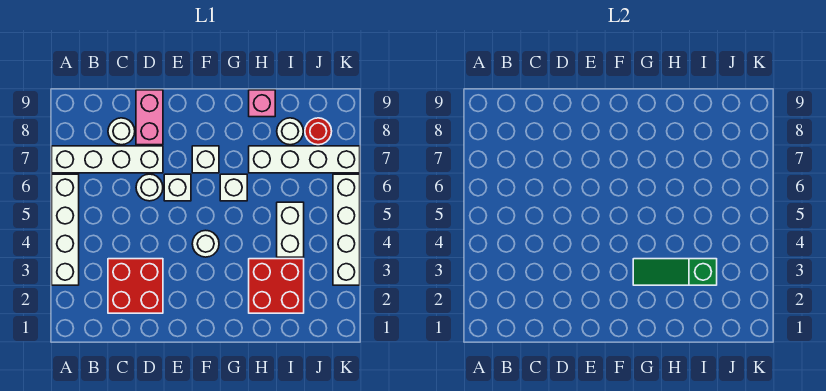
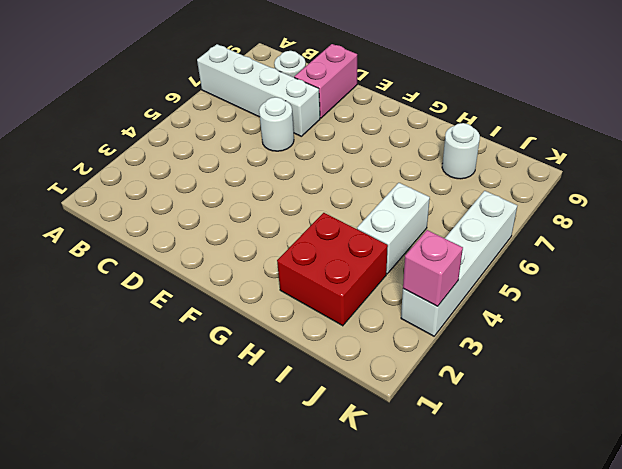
pink 1x1 brick [403,230,463,306] -> pink 1x1 brick moved to [249,90,275,117]
none -> white 1x4 brick [52,174,79,285]
none -> red 2x2 brick [108,259,163,313]
none -> white 1x1 brick [164,174,191,201]

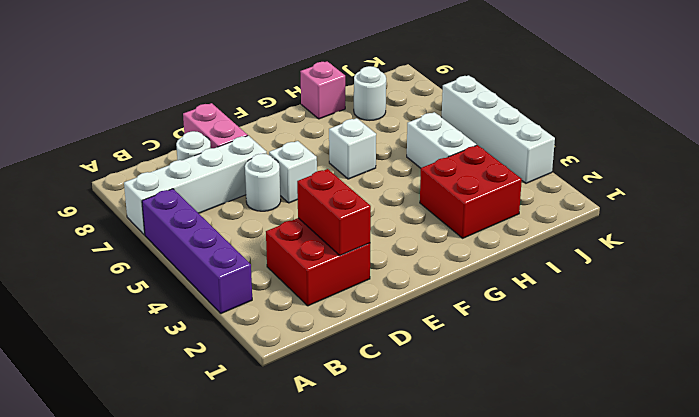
purple 1x4 brick [142,189,252,314] -> white 1x4 brick [52,174,79,285]
red 1x2 brick [297,169,371,256] -> none
none -> white 1x1 round brick [192,230,219,257]
none -> white 1x1 brick [192,146,219,173]
none -> white 1x4 brick [249,146,360,173]

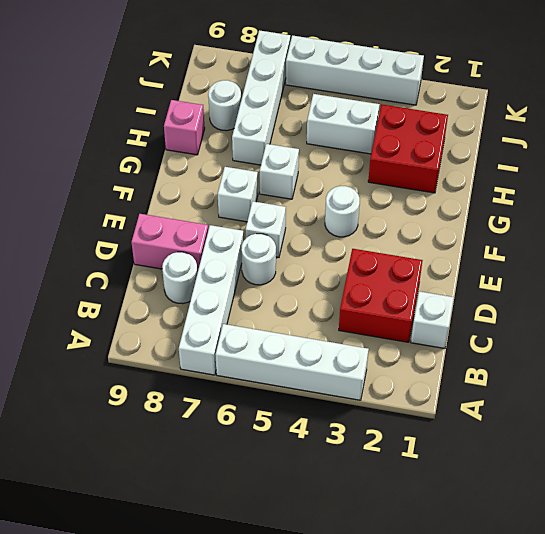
white 1x1 brick [411,291,454,348] -> none
none -> red 1x1 round brick [305,118,332,145]
none -> green 1x3 slope [633,259,717,285]

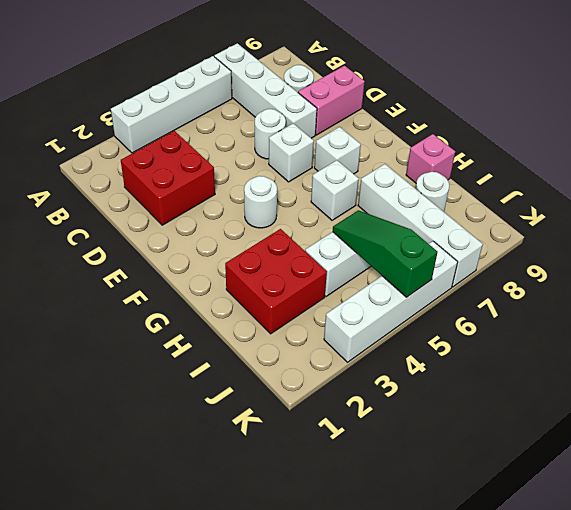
green 1x3 slope [333,210,437,297] -> green 1x3 slope moved to [633,259,717,285]
none -> red 1x1 round brick [305,118,332,145]

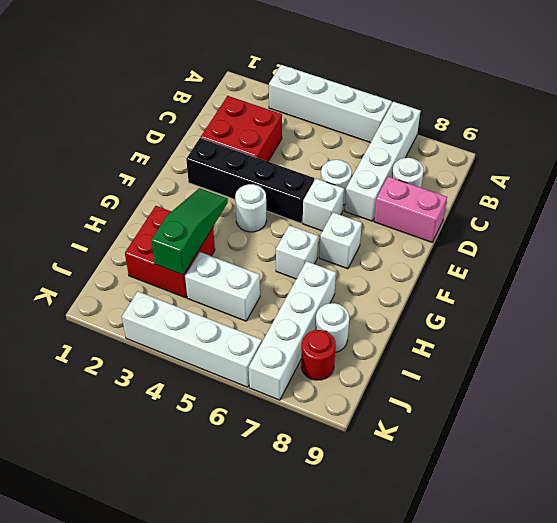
black 1x4 brick [186,138,314,223] -> none
none -> pink 1x1 brick [249,90,275,117]

